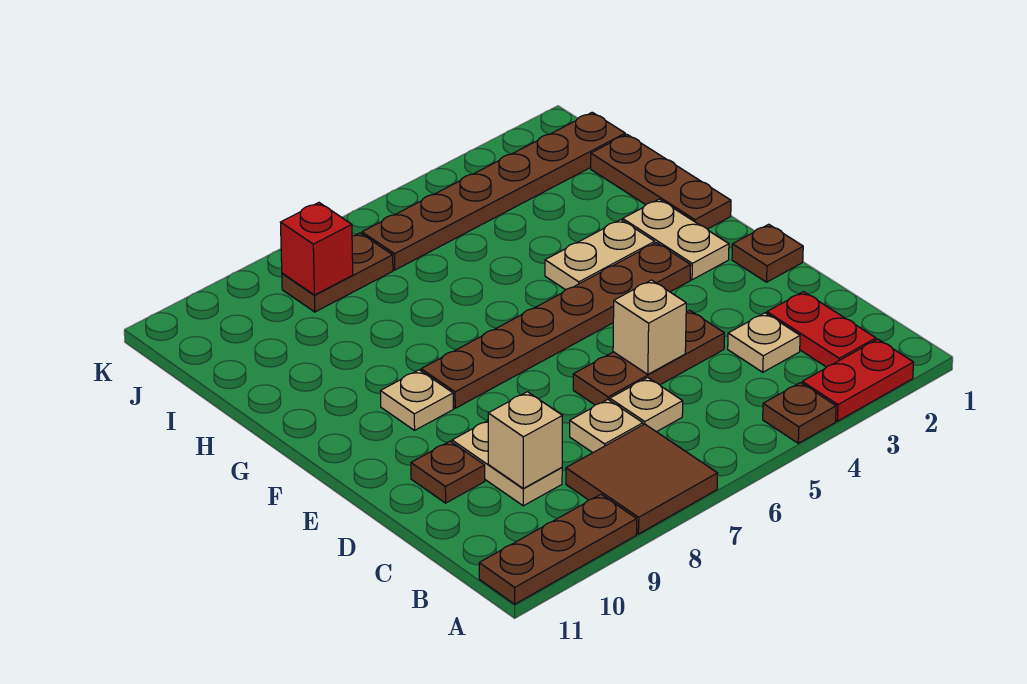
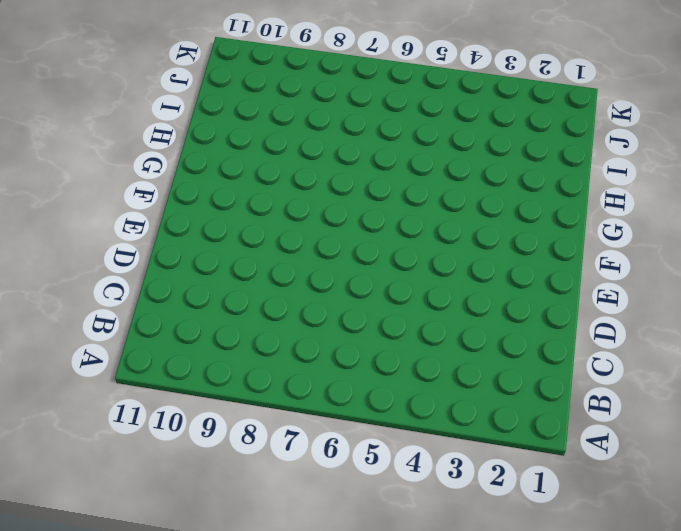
none -> red 1x2 plate [802,339,914,421]
none -> brown 1x1 plate [763,383,836,443]
none -> brown 2x2 tile [566,424,718,534]

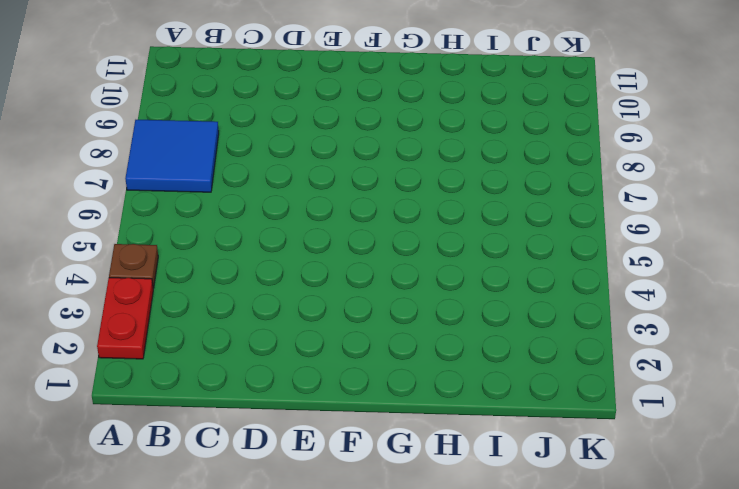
blue 2x2 tile [125,120,219,192] -> brown 2x2 tile [566,424,718,534]
none -> brown 1x3 plate [479,494,637,604]
none -> red 1x2 plate [767,292,876,367]
none -> tan 1x1 plate [728,313,800,372]

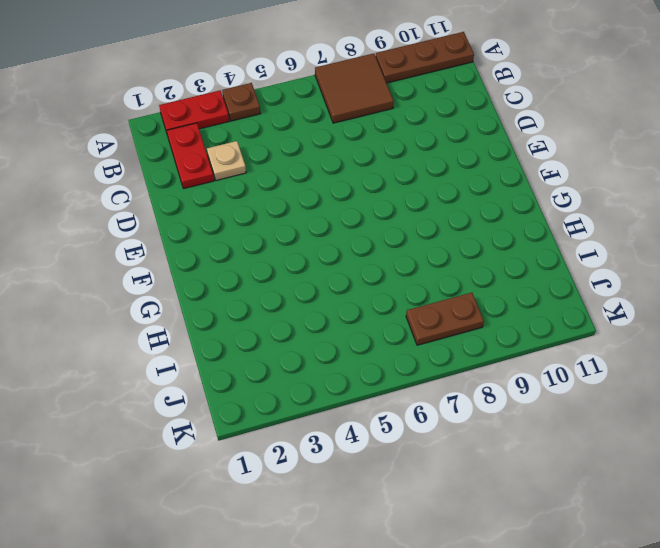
none -> tan 1x1 plate [610,377,683,432]
none -> tan 1x1 plate [570,399,643,453]
none -> tan 1x2 plate [452,421,562,506]

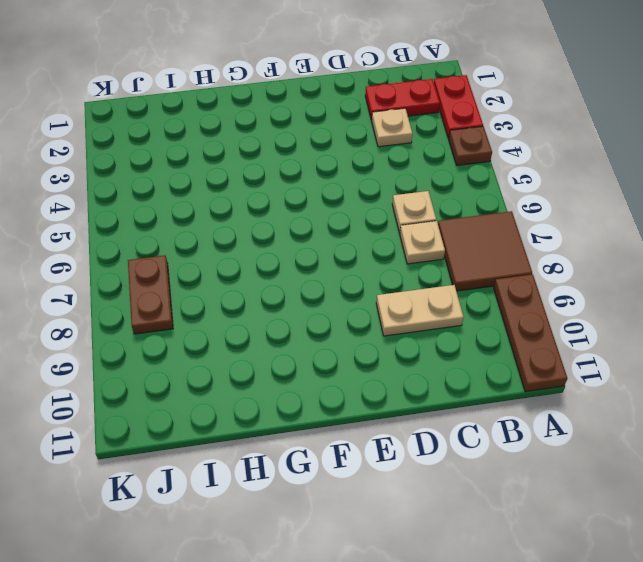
none -> brown 1x3 plate [573,310,724,405]
none -> brown 1x1 plate [411,441,485,503]
none -> brown 1x1 plate [732,224,803,282]

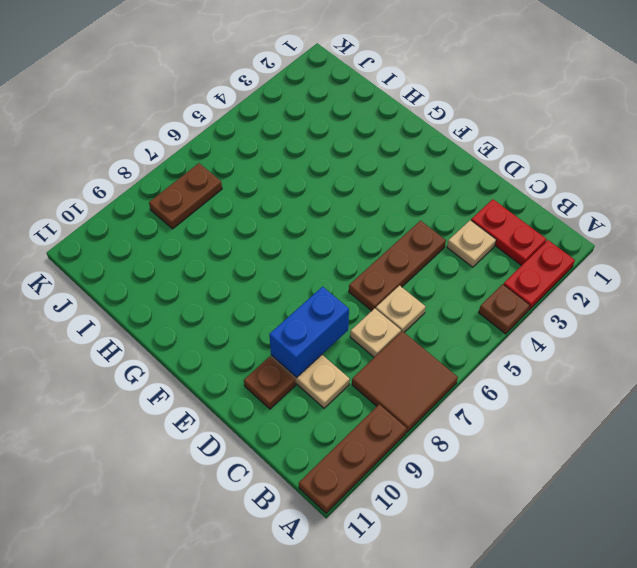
blue 1x2 brick [269,287,349,378] -> none
none -> brown 1x1 plate [732,224,803,282]
none -> tan 1x2 plate [623,199,729,280]
none -> brown 1x6 plate [421,243,691,408]

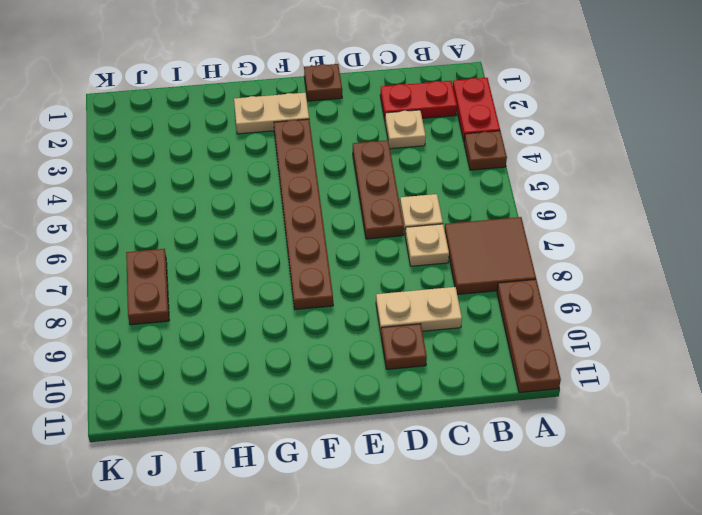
none -> tan 1x1 plate [380,370,453,430]
none -> brown 1x3 plate [591,134,731,229]
none -> tan 1x2 plate [545,220,655,290]

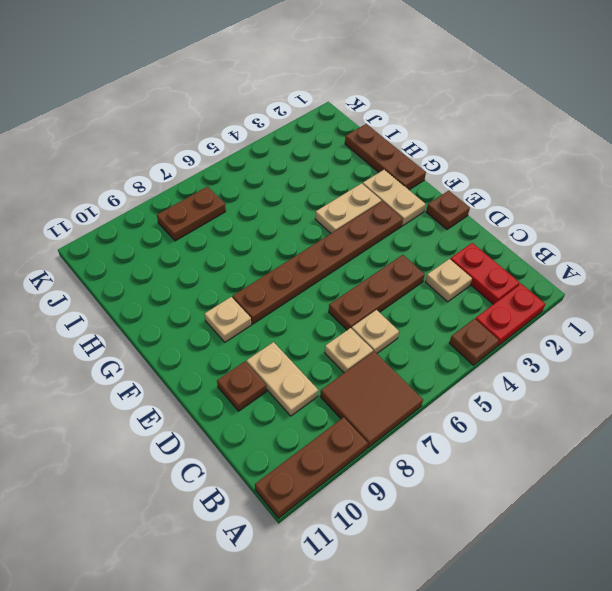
none -> brown 1x6 plate [362,112,625,270]
none -> tan 1x1 brick [488,392,562,488]
none -> tan 1x1 brick [613,280,686,374]

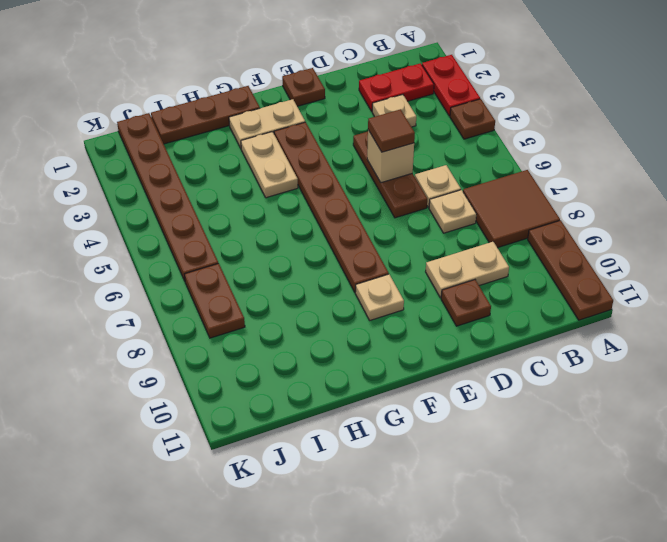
brown 1x1 tile [368,109,415,152] -> none
none -> tan 1x1 brick [488,392,562,488]
none -> red 1x1 brick [280,203,353,295]

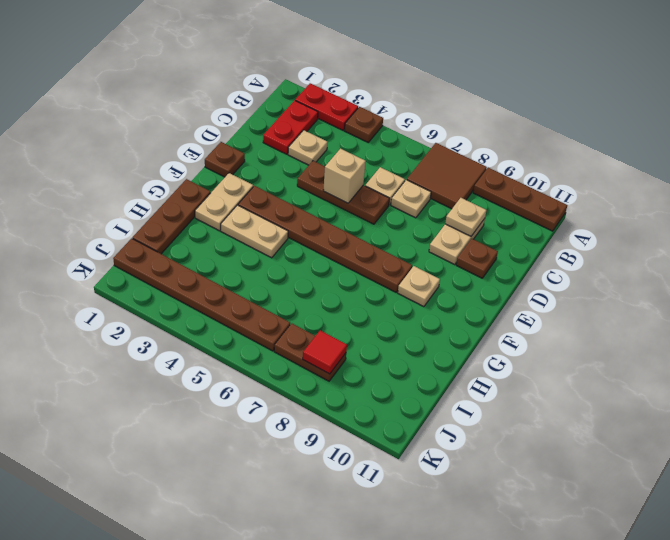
tan 1x1 plate [445,198,486,236] -> tan 1x1 brick [488,392,562,488]
red 1x1 tile [303,330,347,374] -> red 1x1 brick [280,203,353,295]

